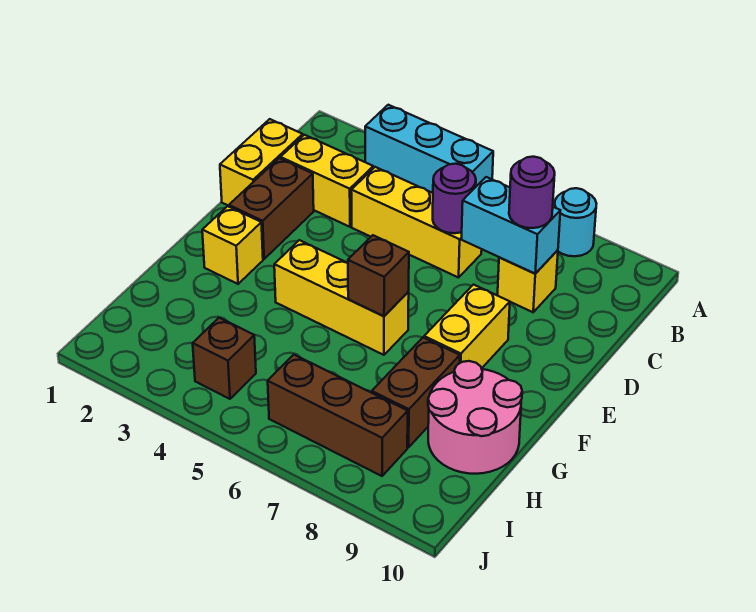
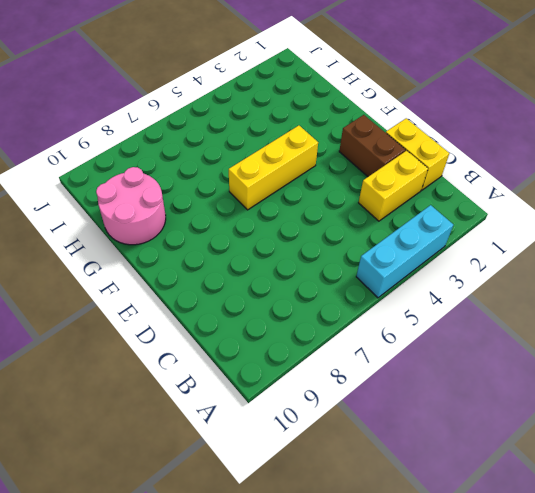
none -> cyan 1x1 round brick [555,188,597,256]
none -> yellow 1x3 brick [351,167,482,278]
none -> yellow 1x1 brick [498,250,558,312]

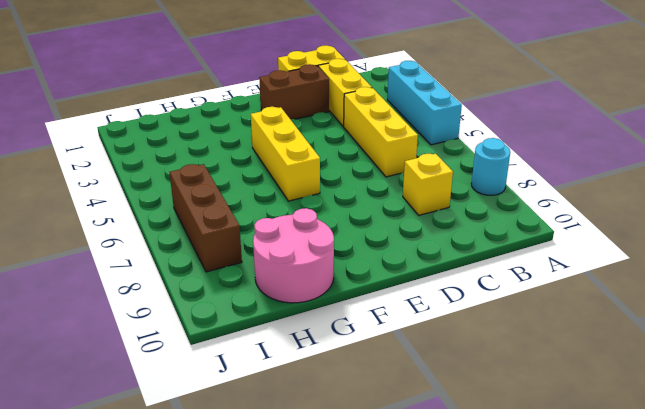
none -> yellow 1x2 brick [424,285,510,368]
none -> yellow 1x1 brick [202,206,263,284]
none -> brown 1x2 brick [372,338,460,448]

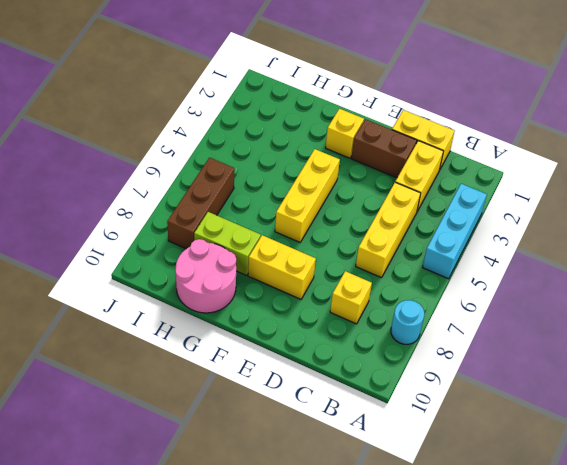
lime 1x2 brick [194,212,261,275] -> brown 1x2 brick [372,338,460,448]
none -> brown 1x1 brick [193,318,256,399]
none -> purple 1x1 round brick [433,164,476,233]
none -> cyan 1x2 brick [461,177,560,274]

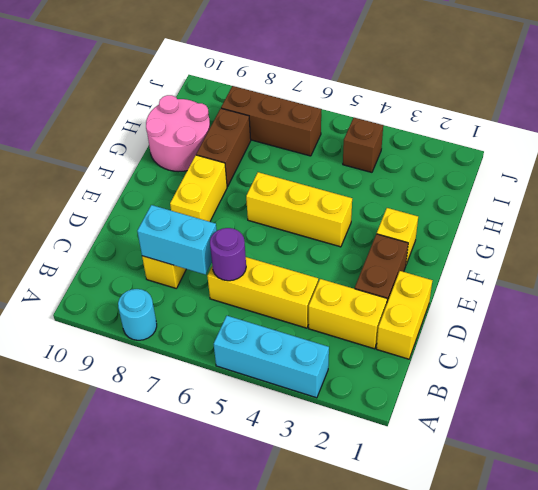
none -> brown 1x1 brick [348,235,409,316]
none -> purple 1x1 round brick [509,157,555,228]

